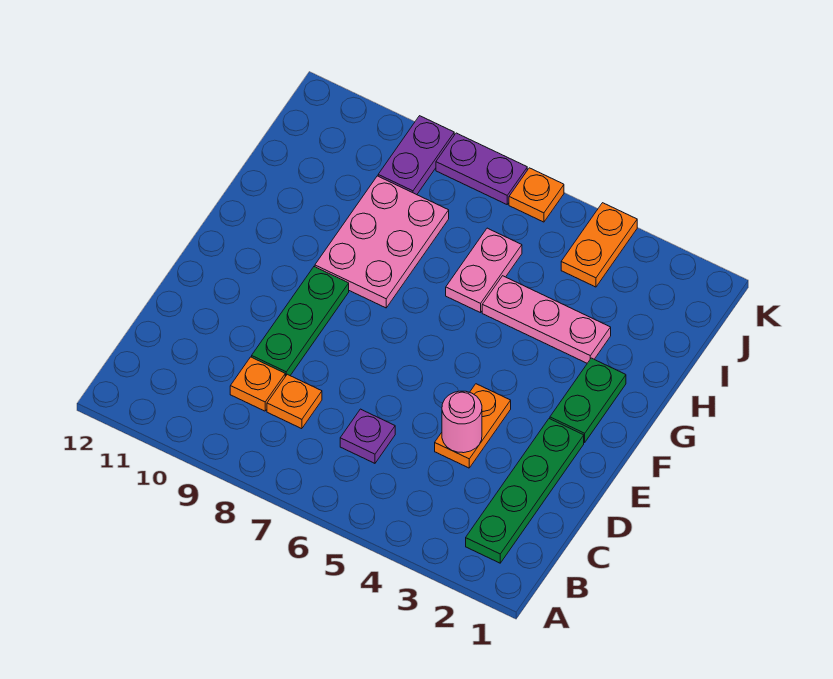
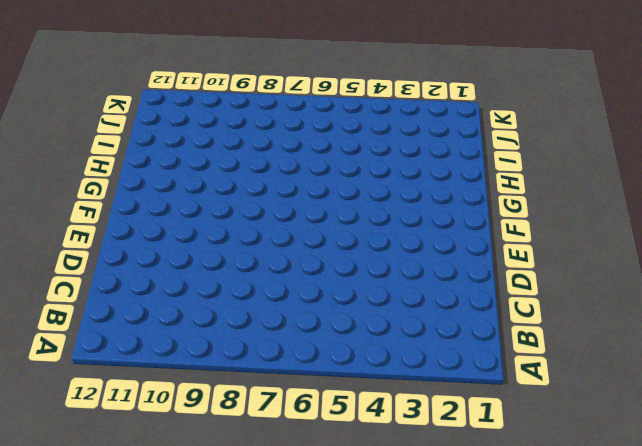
none -> green 1x4 plate [466,419,584,563]
none -> purple 1x1 plate [340,409,395,463]
none -> orange 1x1 plate [267,374,322,429]

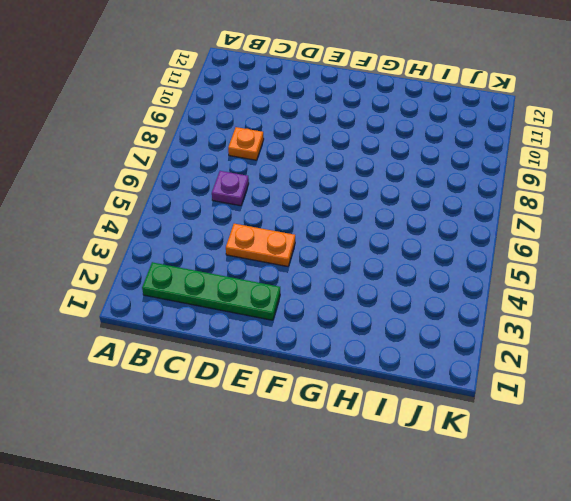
none -> orange 1x1 plate [230,357,285,411]
none -> green 1x3 plate [252,267,349,376]
none -> green 1x2 plate [550,358,626,442]

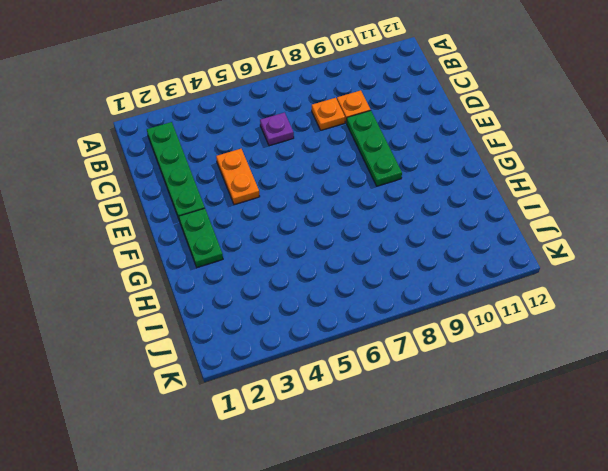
none -> pink 2x3 plate [315,176,449,308]
none -> pink 1x3 plate [482,276,611,363]
none -> pink 1x2 plate [446,228,522,313]

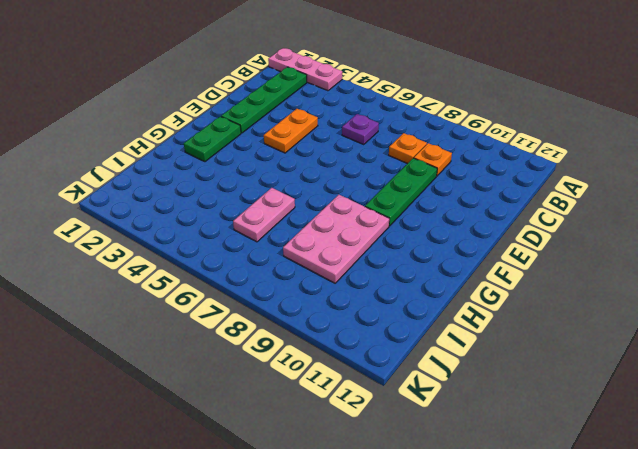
pink 1x3 plate [268,48,342,91] -> pink 1x3 plate moved to [482,276,611,363]
none -> orange 1x2 plate [561,203,637,287]
none -> purple 1x2 plate [378,116,454,195]
none -> orange 1x1 plate [509,168,564,222]

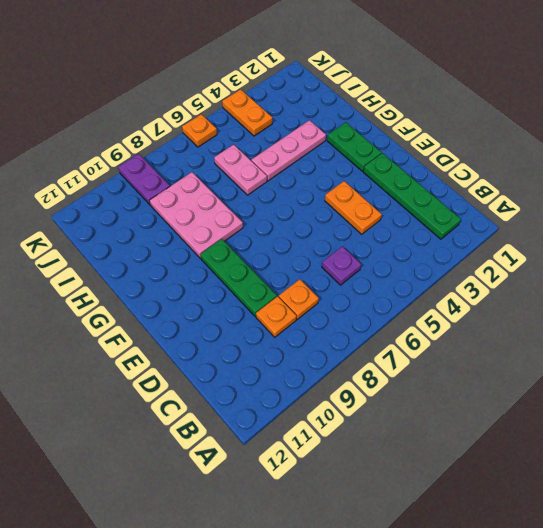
none -> purple 1x2 plate [436,133,527,204]
none -> pink 1x1 round brick [442,391,482,453]

